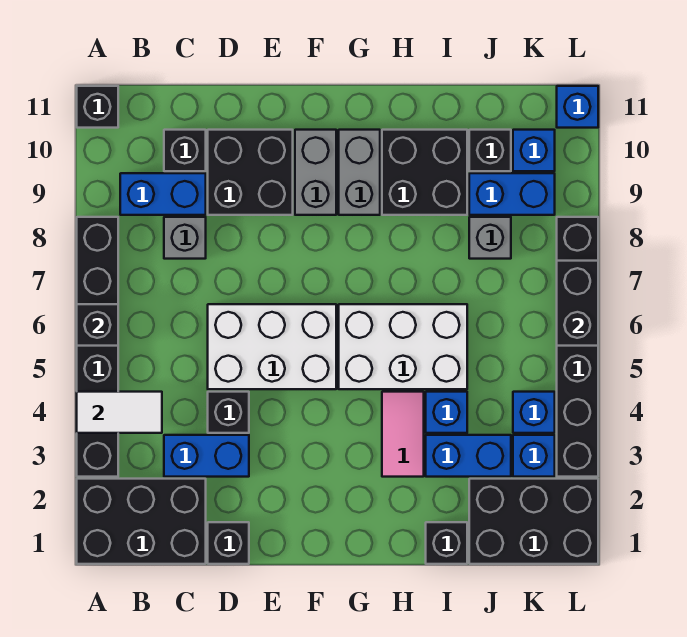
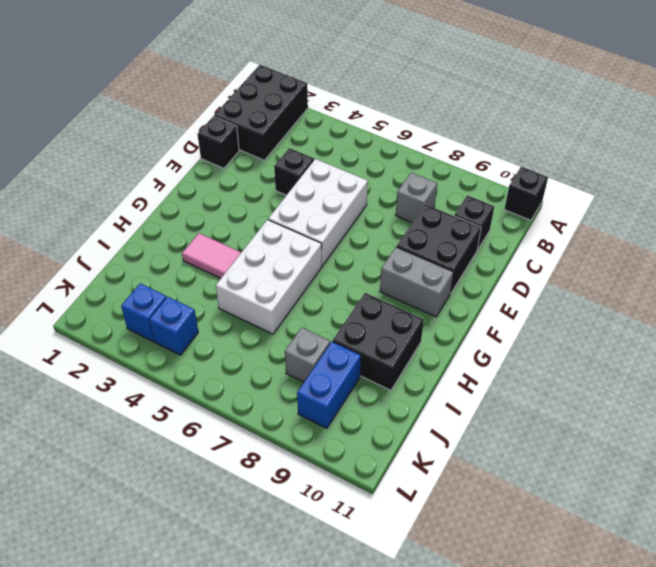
none -> black 1x6 brick [77,217,118,477]
none -> blue 1x2 brick [120,173,206,215]
none -> blue 1x2 brick [164,435,249,477]
none -> grey 1x2 brick [339,130,380,215]

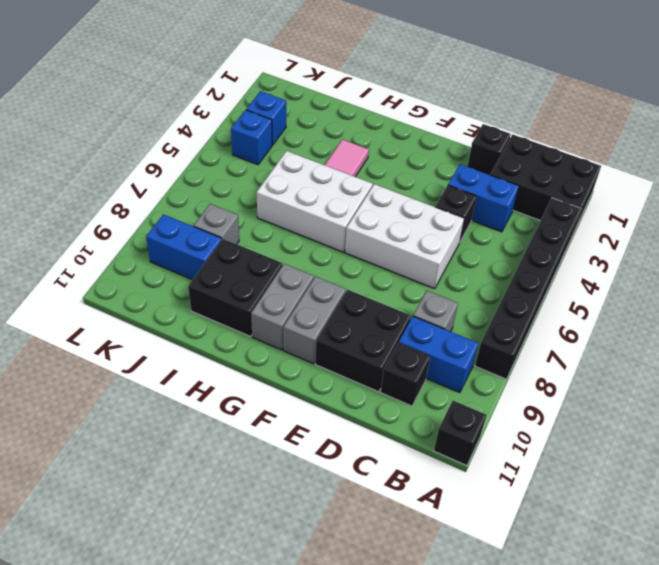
none -> black 1x1 brick [426,522,467,564]
none -> blue 1x2 brick [426,435,511,477]
none -> blue 1x1 brick [426,392,467,433]
none -> black 2x3 brick [469,479,598,564]

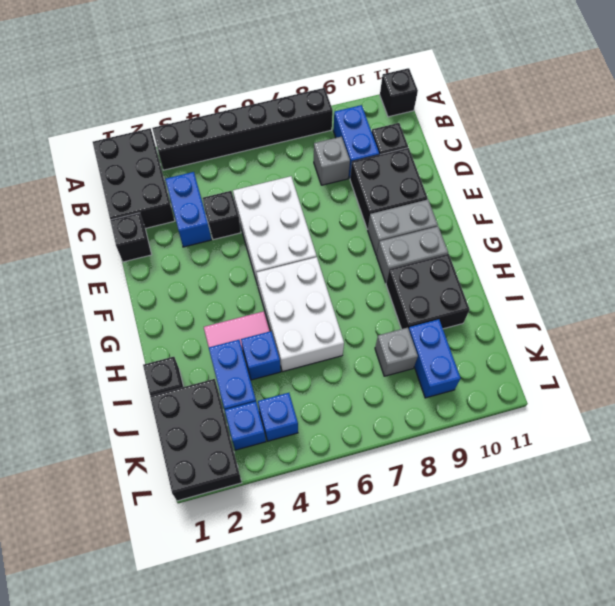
none -> black 1x1 brick [469,130,511,171]
none -> blue 1x1 brick [513,130,555,171]
none -> black 1x6 brick [557,217,598,477]
none -> blue 1x1 brick [557,86,598,128]

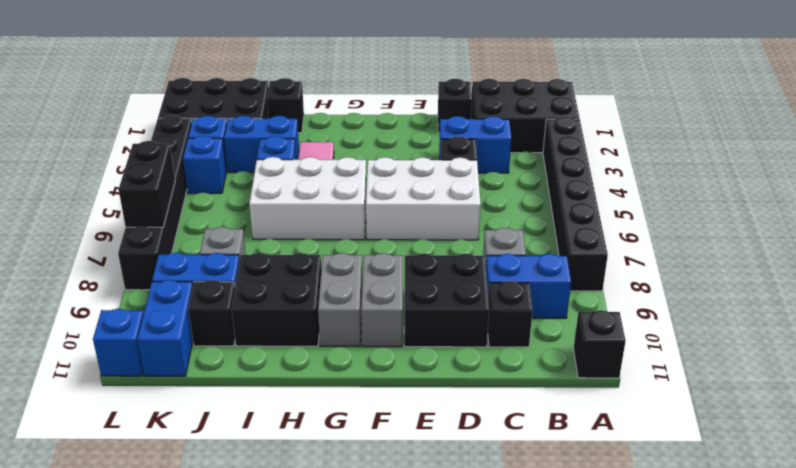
blue 1x2 brick [137,280,193,376] -> blue 1x1 brick [513,130,555,171]
none -> white 1x2 tile [77,392,162,433]
none -> black 1x1 brick [77,304,118,346]

